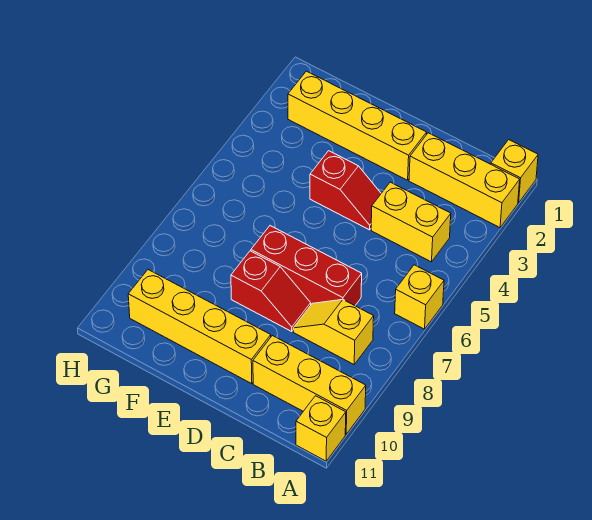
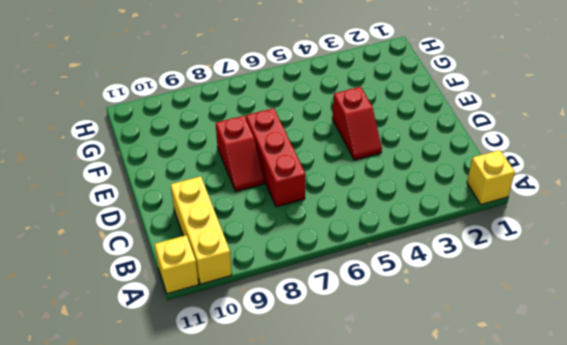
none -> yellow 1x3 brick [409,133,520,228]
none -> yellow 1x1 brick [395,265,444,329]
none -> yellow 1x2 brick [371,182,451,262]

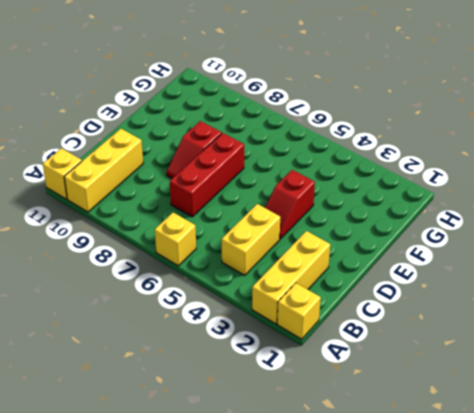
none -> yellow 1x2 slope [293,300,374,364]
none -> yellow 1x4 brick [288,71,427,180]
none -> yellow 1x4 brick [128,270,271,384]

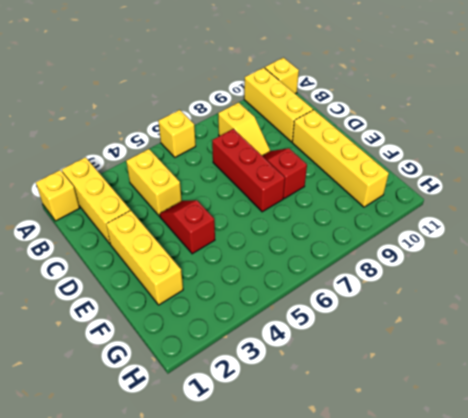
yellow 1x3 brick [106,210,183,305] -> yellow 1x4 brick [288,71,427,180]

